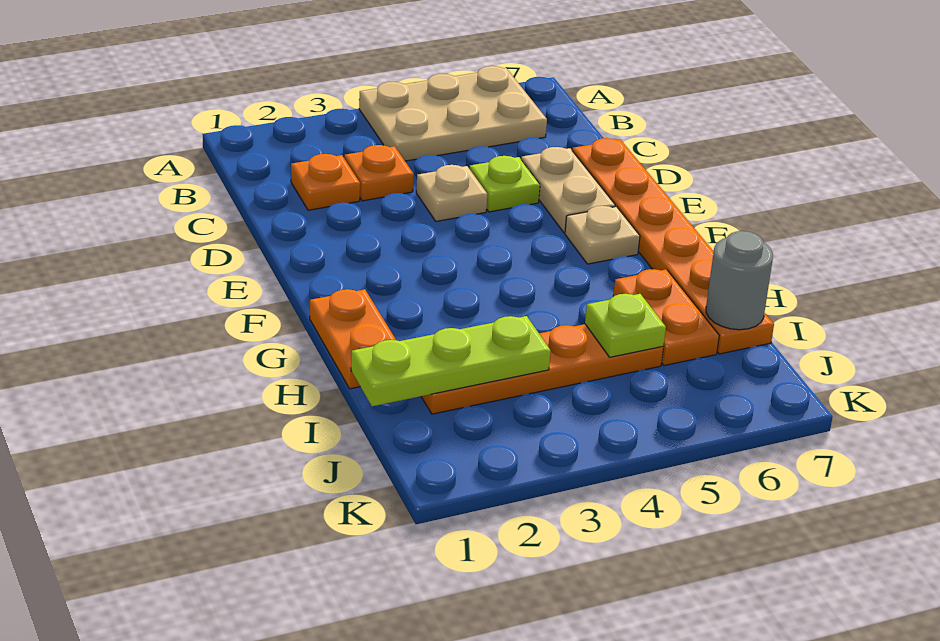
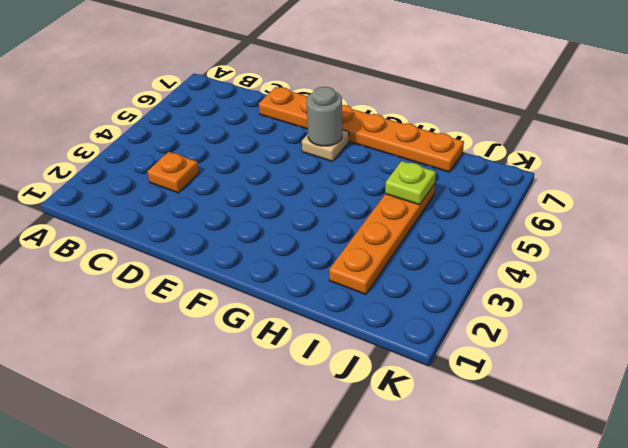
grey 1x1 round brick [307,87,342,146] -> grey 1x1 round brick moved to [706,231,773,330]
none -> tan 2x3 plate [359,66,547,161]
none -> orange 1x1 plate [291,154,360,210]
none -> tan 1x1 plate [416,165,487,221]

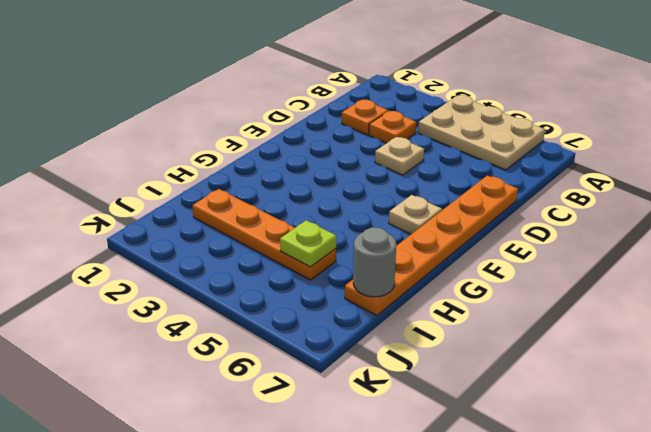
none -> lime 1x1 plate [470,156,540,212]
none -> tan 1x2 plate [521,147,615,233]
none -> orange 1x2 plate [310,289,396,389]

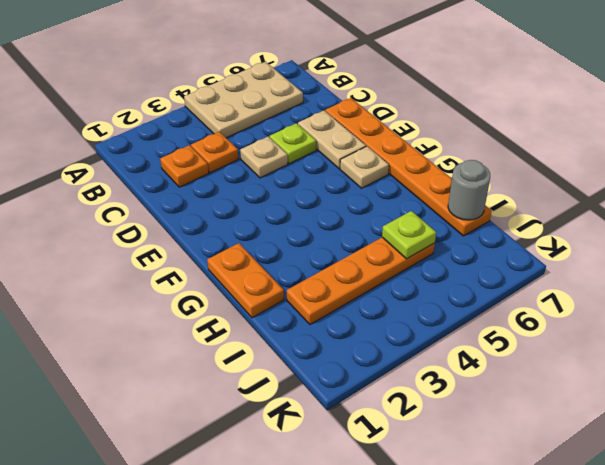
none -> orange 1x2 plate [613,269,719,366]
none -> lime 1x3 plate [351,316,551,406]

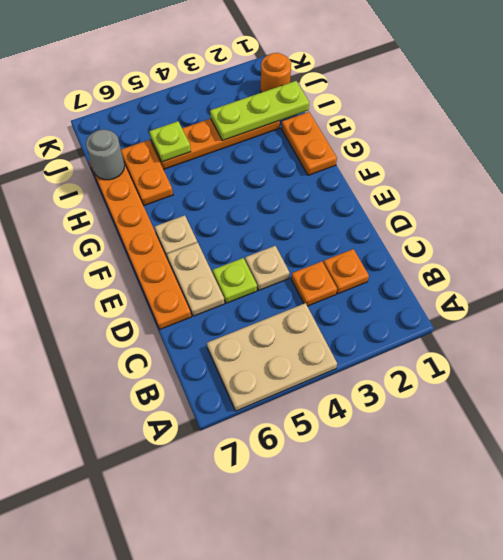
orange 1x1 round brick [261,53,291,93] -> none

